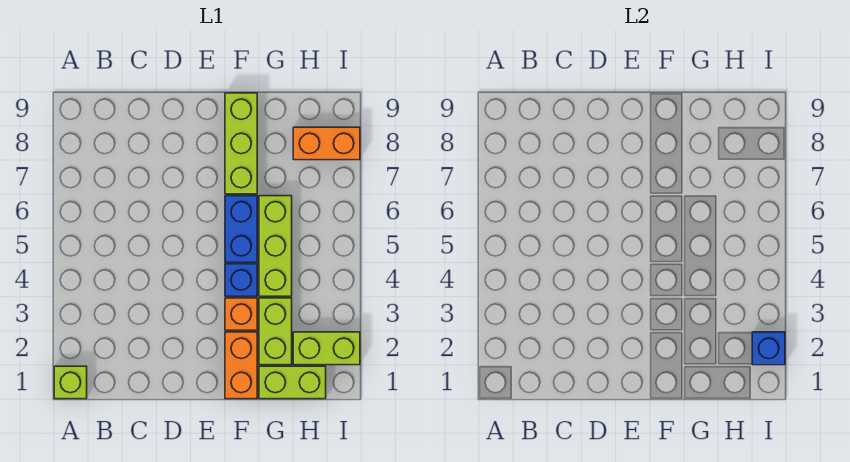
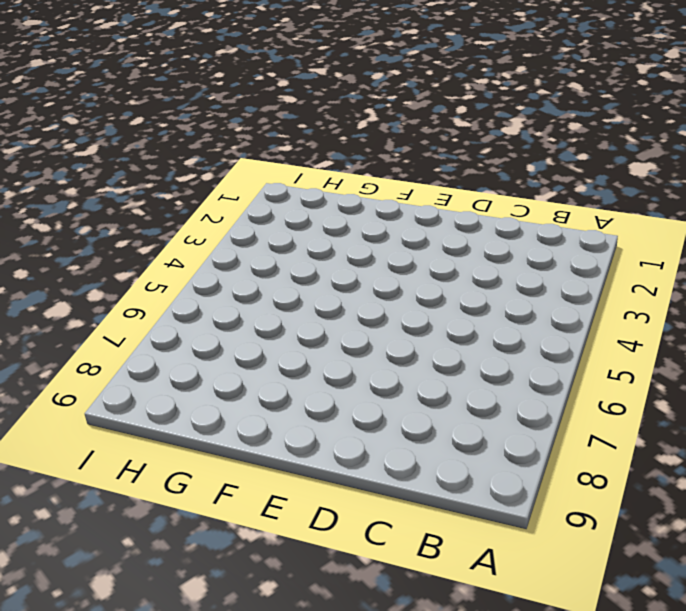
none -> lime 1x1 brick [54,366,87,399]
none -> orange 1x2 brick [225,332,257,399]
none -> orange 1x1 brick [225,298,257,330]

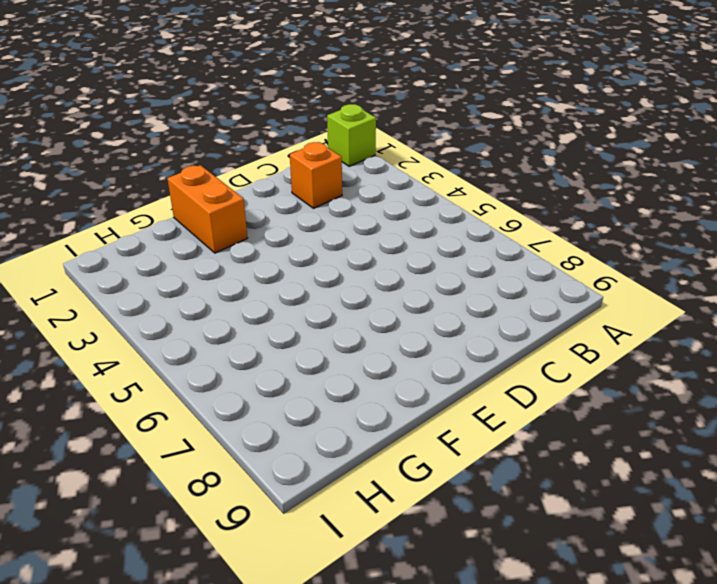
orange 1x1 brick [290,142,342,208] -> orange 1x1 brick moved to [225,298,257,330]
none -> blue 1x1 brick [225,264,257,296]
none -> blue 1x2 brick [225,196,257,262]
none -> lime 1x3 brick [225,93,257,194]

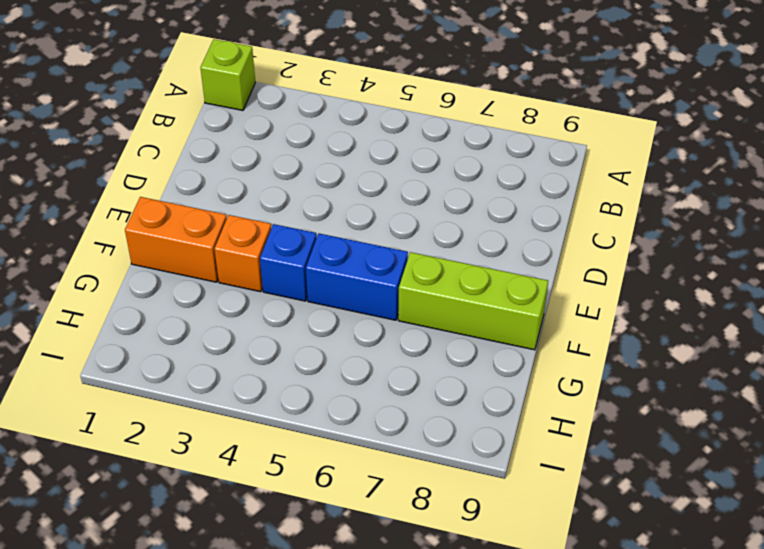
none -> lime 1x2 brick [259,366,326,399]
none -> lime 1x2 brick [259,298,292,365]
none -> lime 1x3 brick [259,196,292,296]

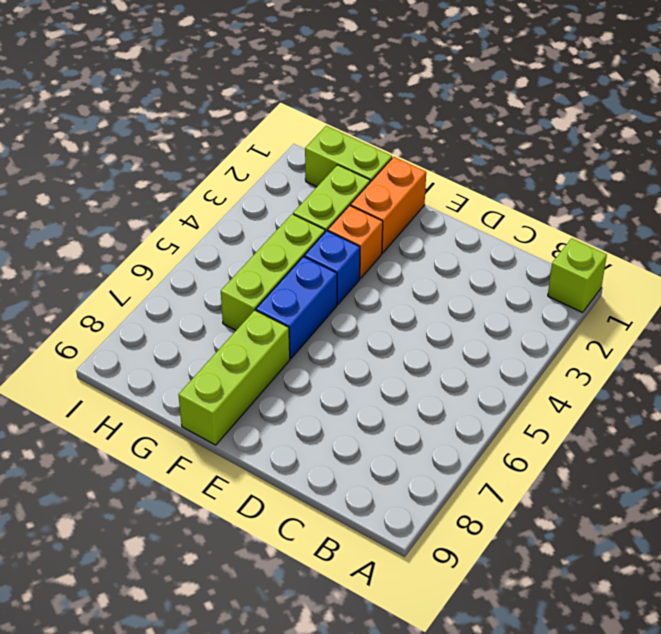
none -> lime 1x2 brick [293,332,360,365]
none -> orange 1x2 brick [293,127,360,160]
none -> blue 1x1 brick [752,332,785,365]

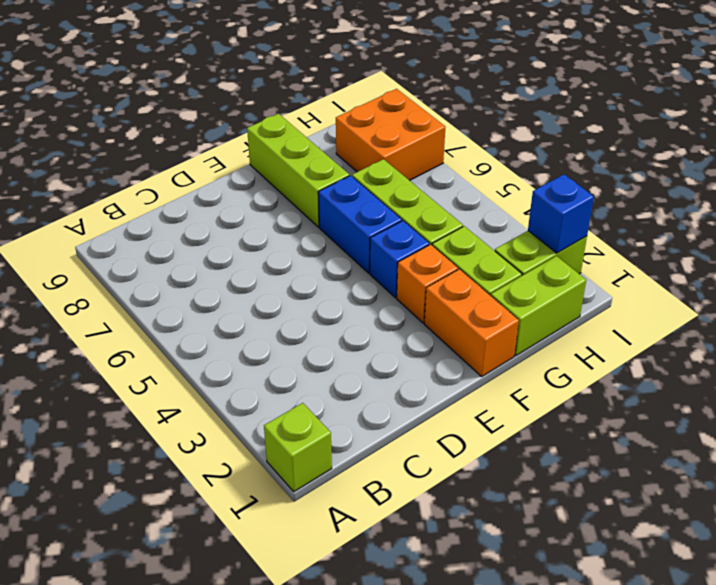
orange 2x2 brick [336,89,445,181] -> orange 1x2 brick [293,127,360,160]

